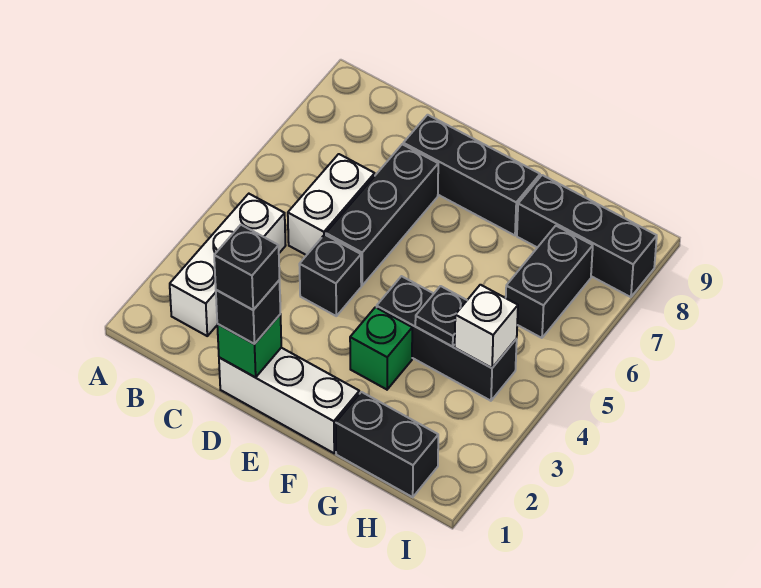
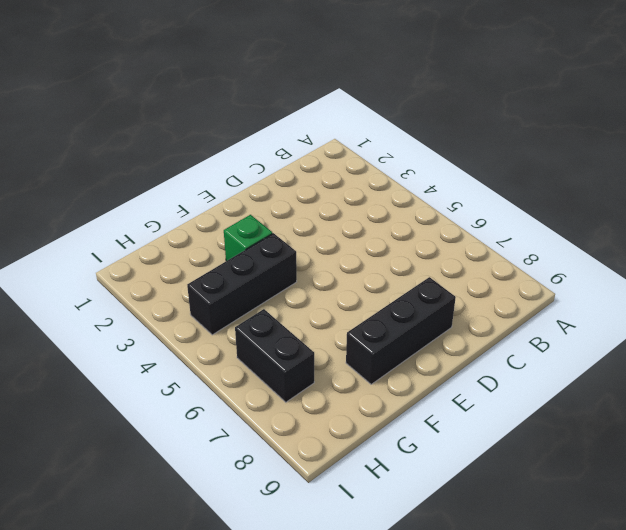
none -> white 1x3 brick [170,194,286,336]
none -> white 1x2 brick [288,154,375,255]
none -> white 1x3 brick [219,348,359,453]

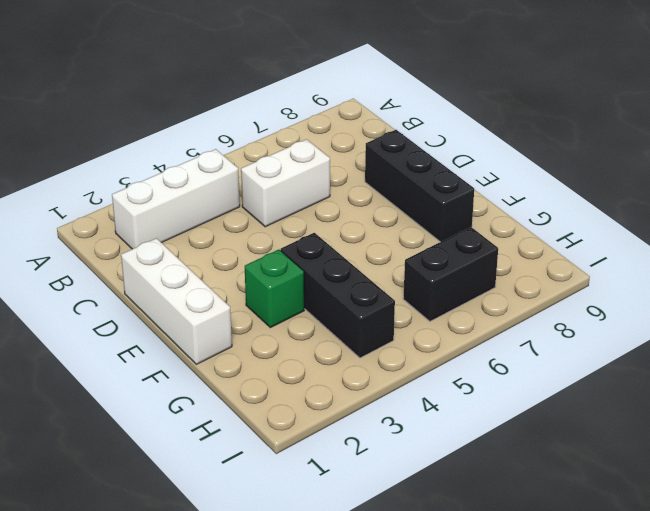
none -> black 1x1 brick [299,235,361,316]
none -> black 1x3 brick [326,144,438,285]
none -> black 1x2 brick [336,392,438,497]

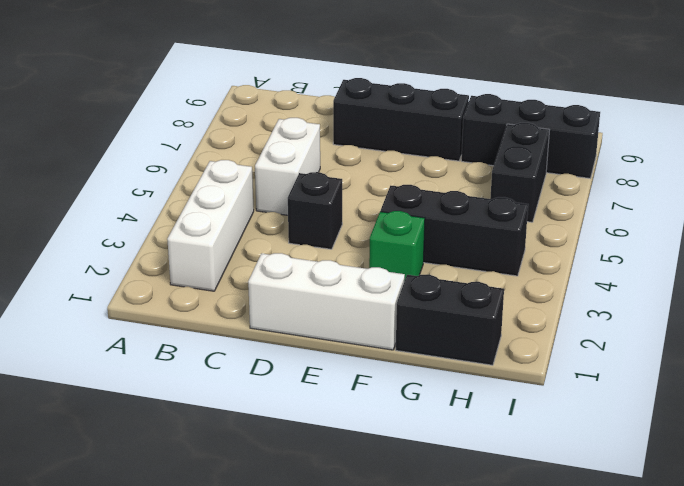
none -> black 1x3 brick [326,144,438,285]
none -> green 1x1 brick [217,314,281,377]
none -> black 1x1 plate [415,286,467,347]

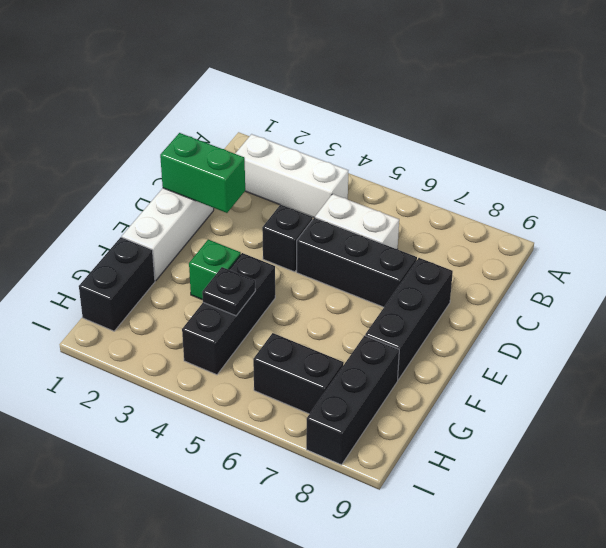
green 1x2 brick [160,133,245,213] -> green 1x1 brick [217,314,281,377]
none -> white 1x1 brick [455,285,518,368]
none -> black 1x1 brick [216,280,280,344]
none -> black 1x1 brick [214,225,280,310]

